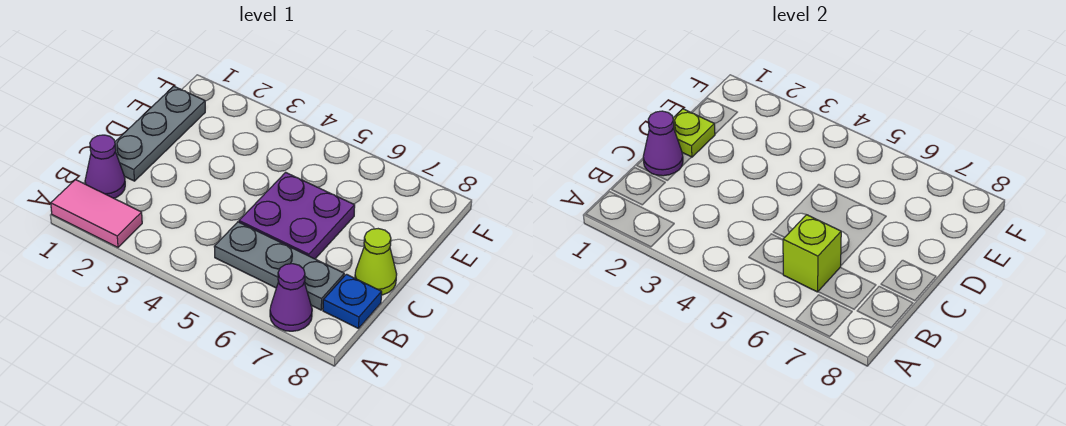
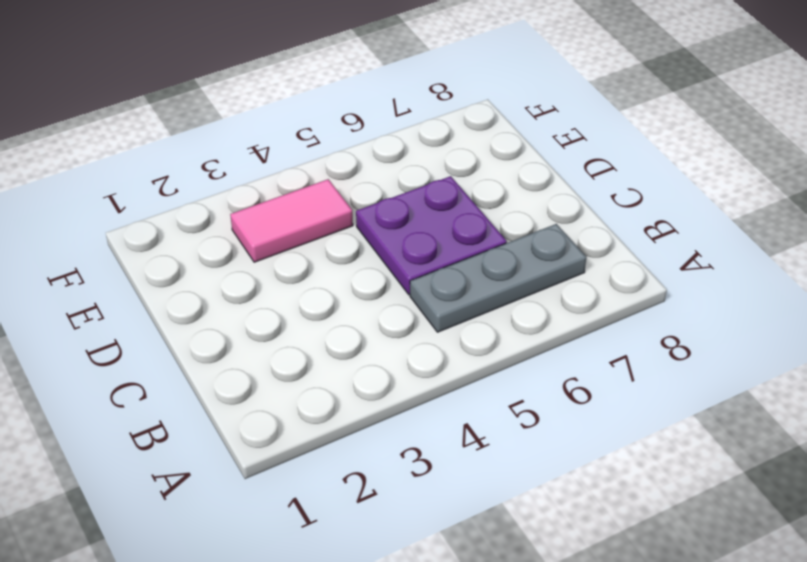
pink 1x2 tile [230,179,353,262] -> pink 1x2 tile moved to [51,180,142,247]
none -> purple 1x1 cone [270,264,312,331]
none -> purple 1x1 cone [85,135,125,198]

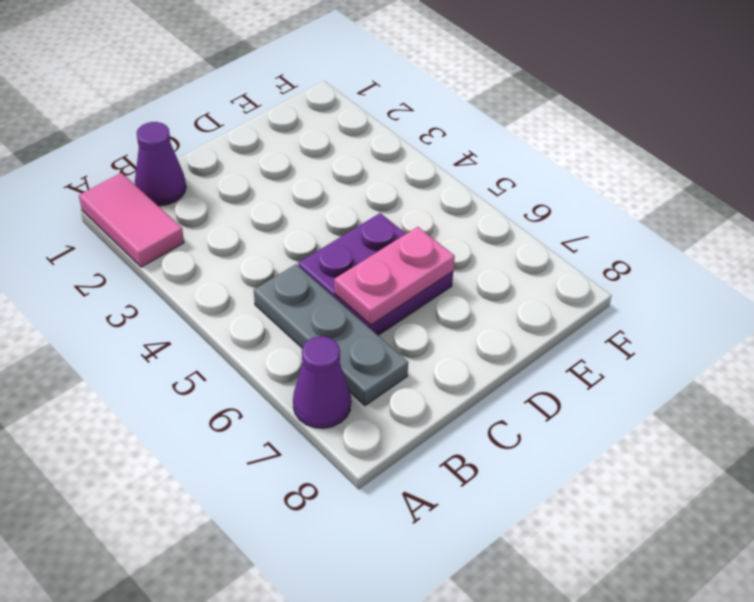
pink 1x2 plate [334,227,455,325] -> none
none -> blue 1x1 plate [323,274,382,329]
none -> grey 1x3 plate [115,86,205,181]

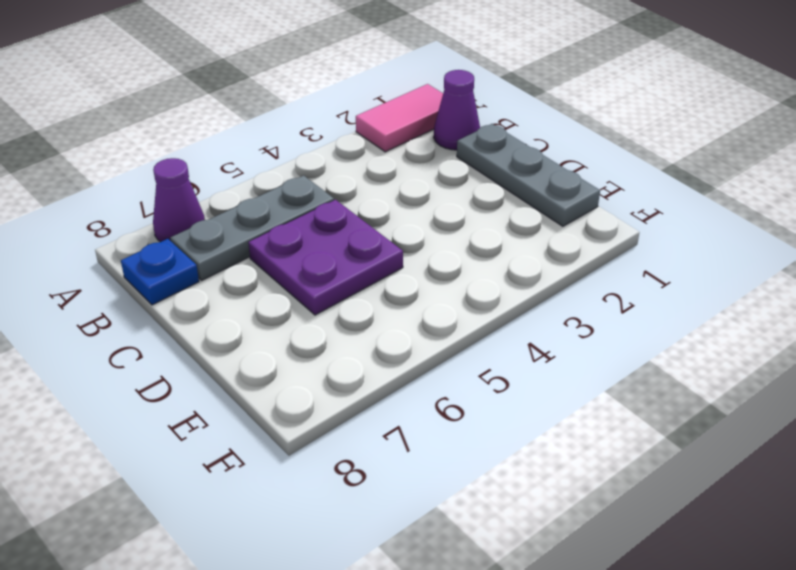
none -> lime 1x1 cone [355,229,397,295]
none -> lime 1x1 brick [783,215,841,292]

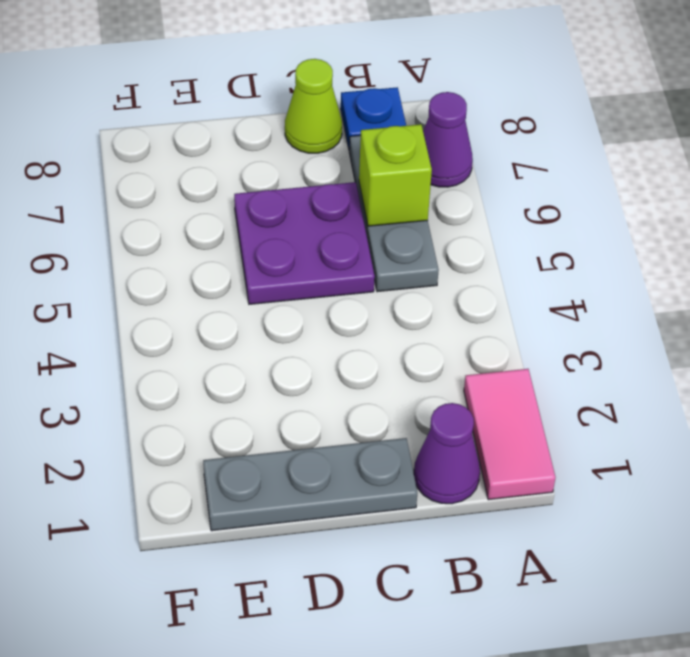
none -> purple 1x1 cone [643,111,683,176]
none -> lime 1x1 plate [673,109,715,157]

